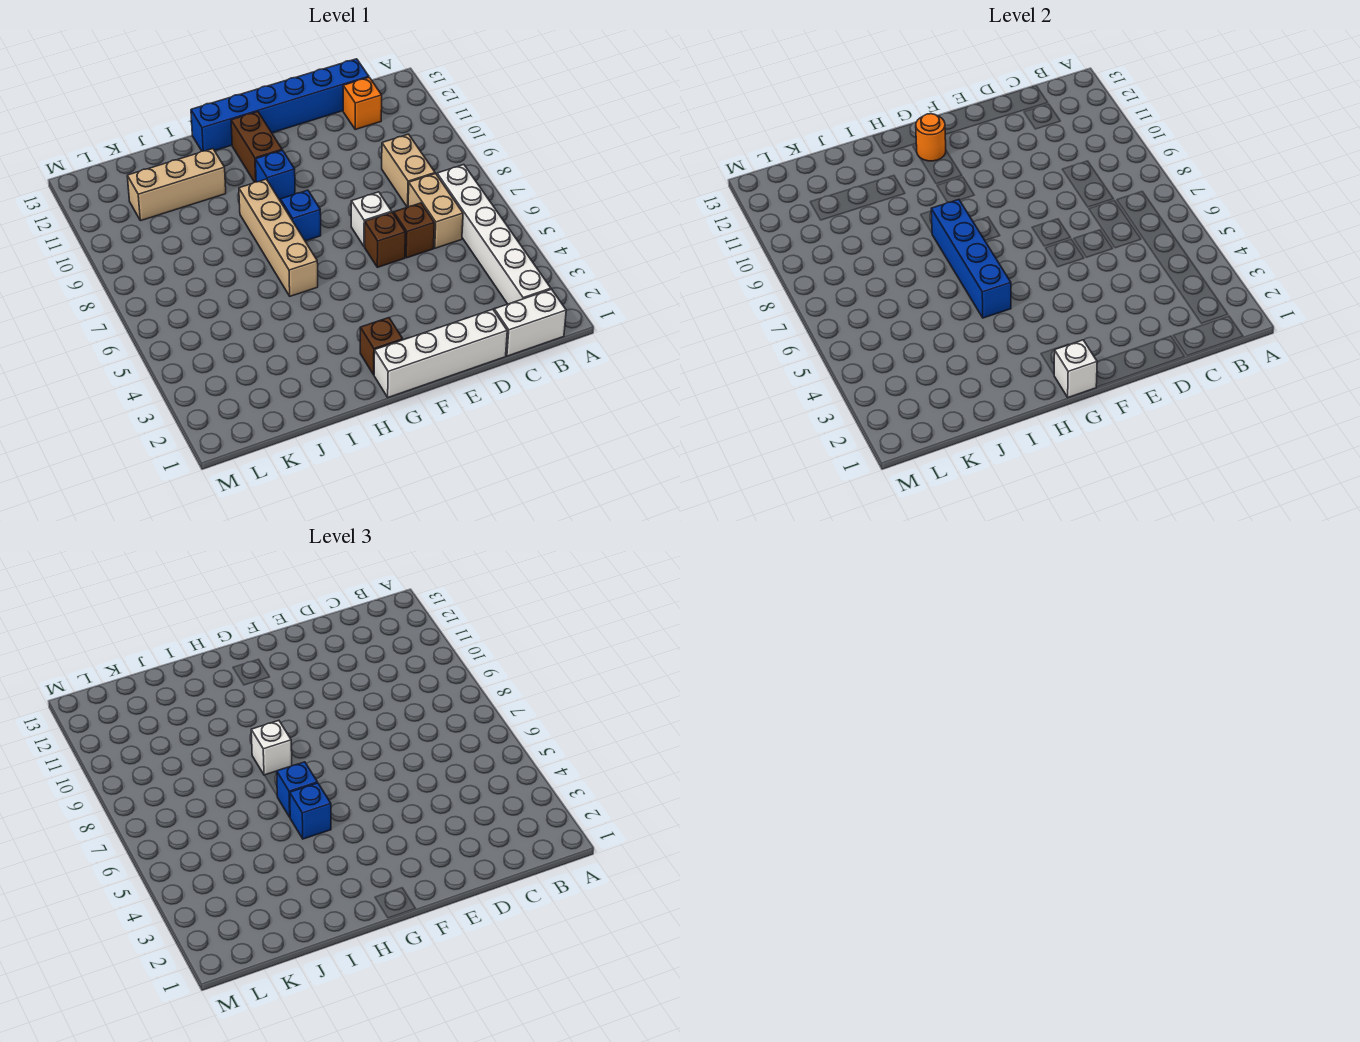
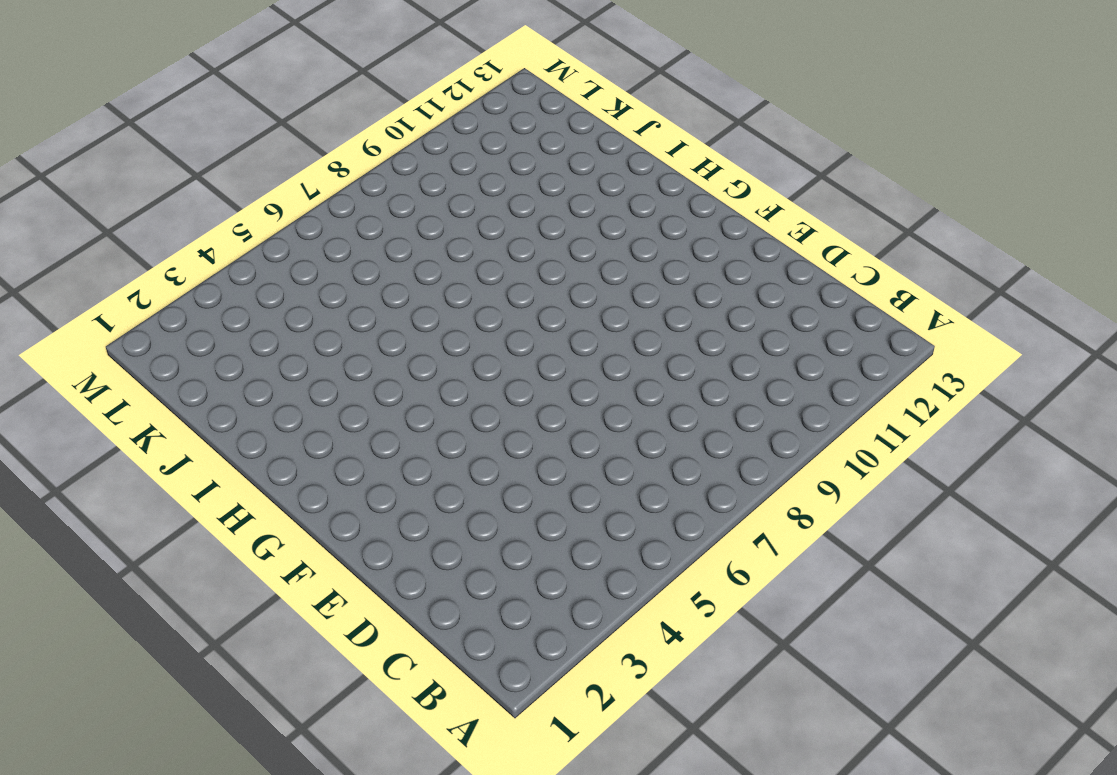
none -> white 1x2 brick [494,289,566,356]
none -> white 1x6 brick [437,165,551,304]
none -> tan 1x2 brick [408,174,463,248]

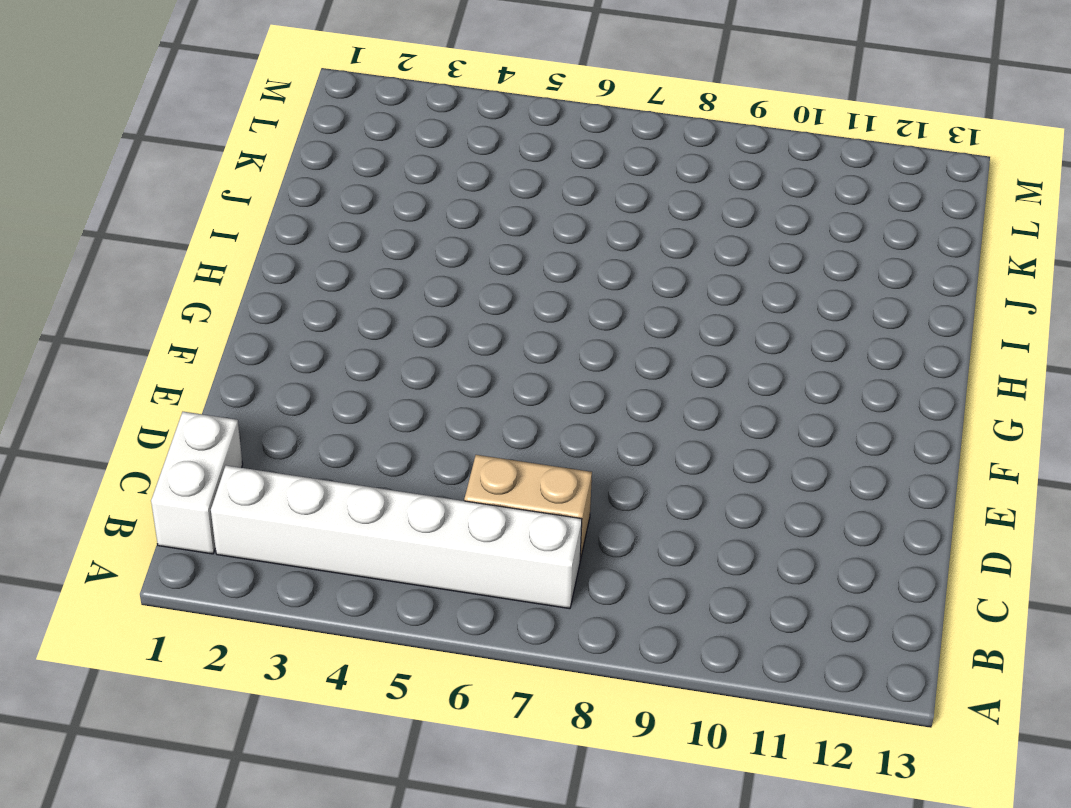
none -> tan 1x2 brick [382,134,435,207]
none -> orange 1x1 brick [343,77,382,129]
none -> blue 1x6 brick [191,59,369,151]

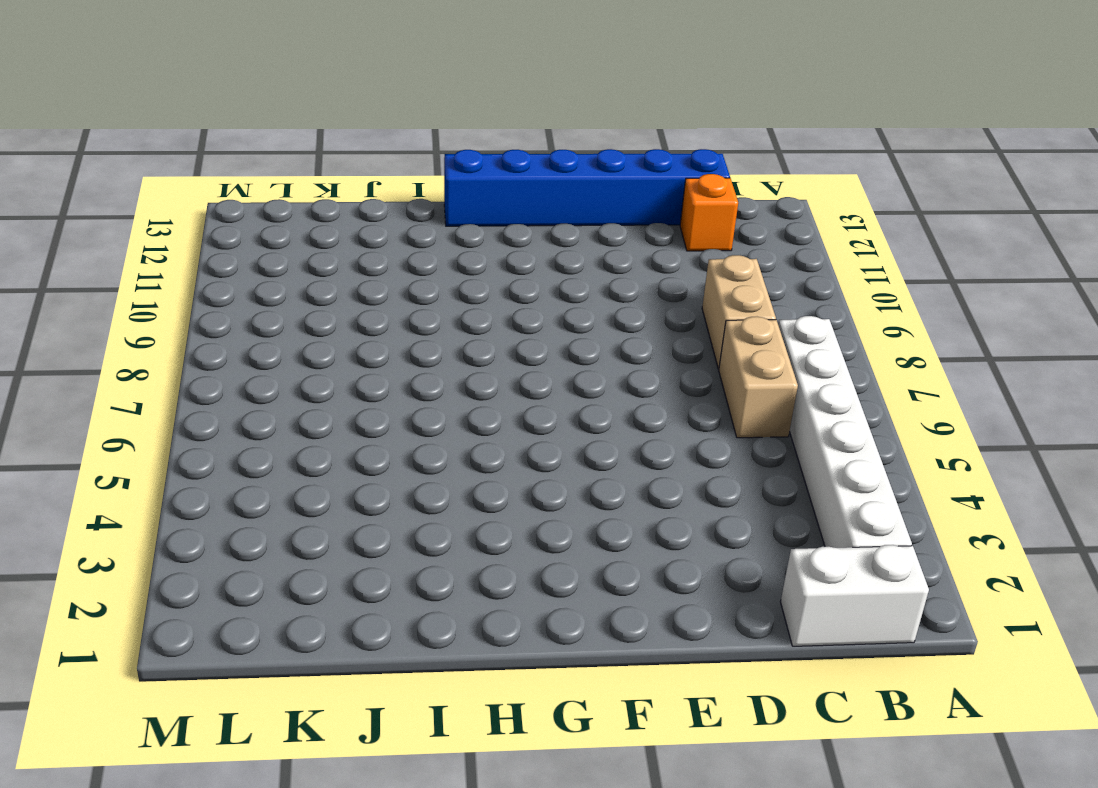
none -> white 1x4 brick [374,309,507,397]
none -> brown 1x1 brick [394,203,434,258]
none -> brown 1x1 brick [365,213,405,267]

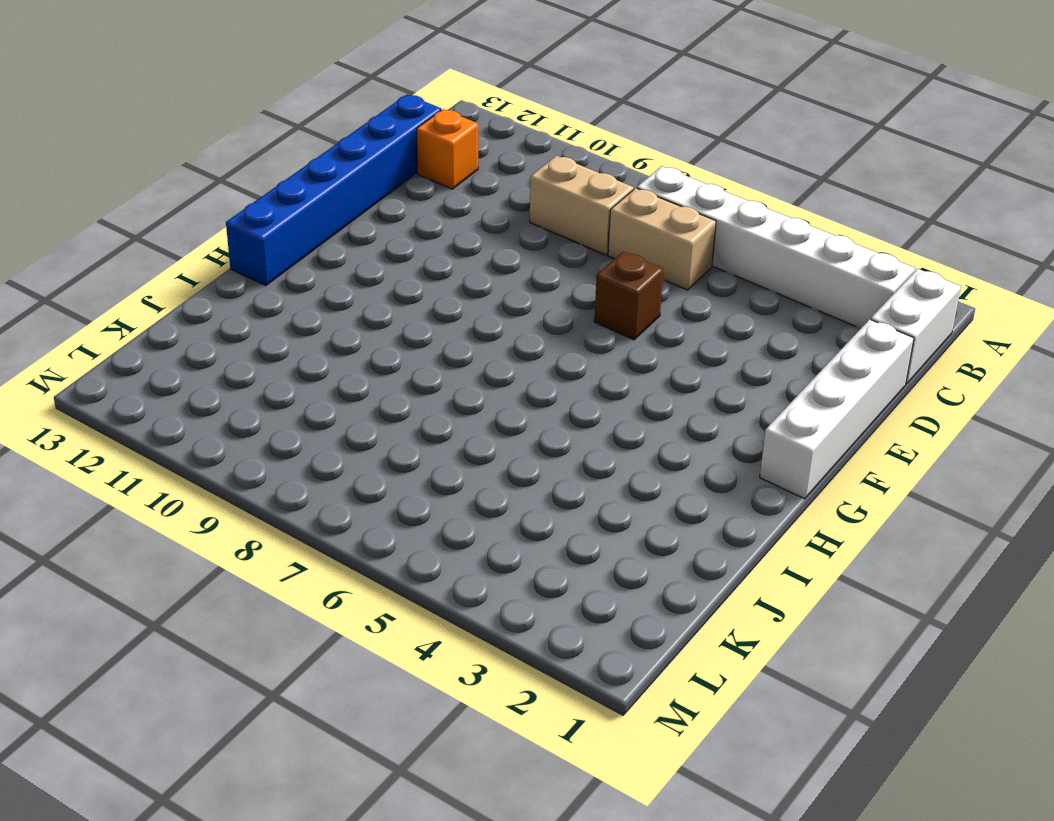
none -> brown 1x1 brick [394,203,434,258]
none -> white 1x1 brick [351,192,392,247]
none -> brown 1x1 brick [360,318,403,375]

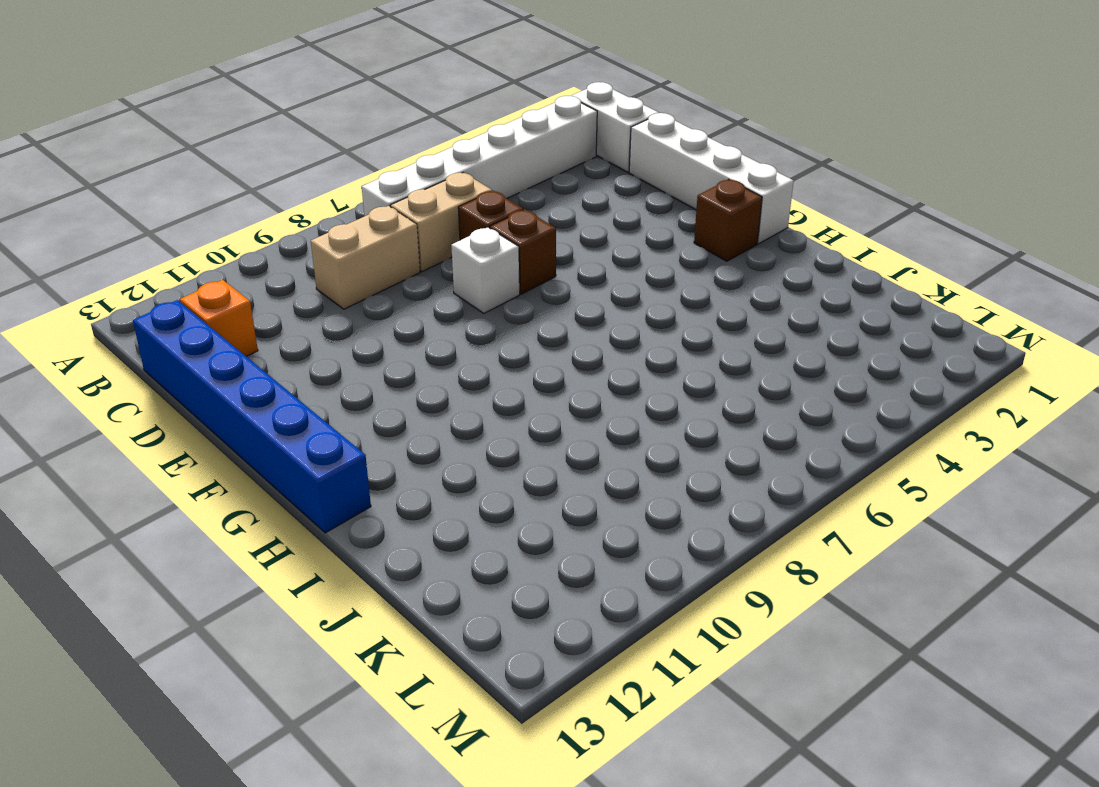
none -> blue 1x1 brick [281,190,321,241]
none -> blue 1x1 brick [255,150,295,200]
none -> brown 1x2 brick [231,112,282,182]

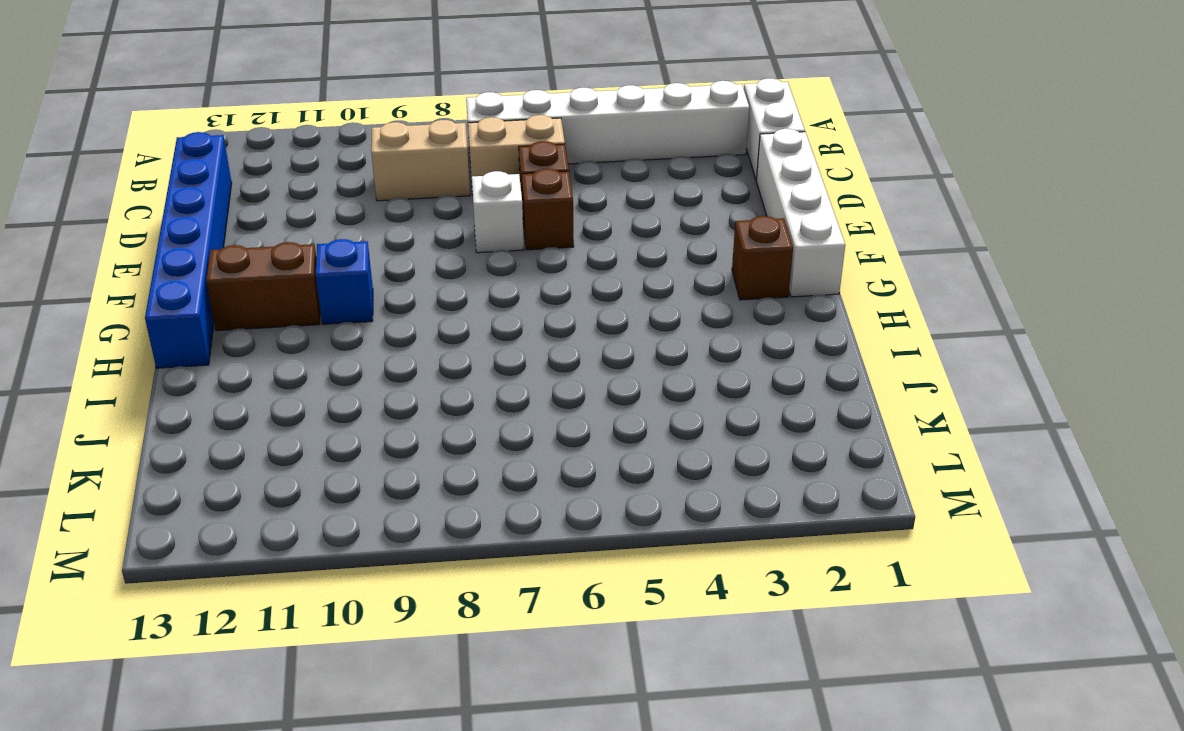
none -> orange 1x1 brick [343,77,382,129]
none -> blue 1x1 brick [281,190,321,241]
none -> tan 1x4 brick [239,179,318,296]

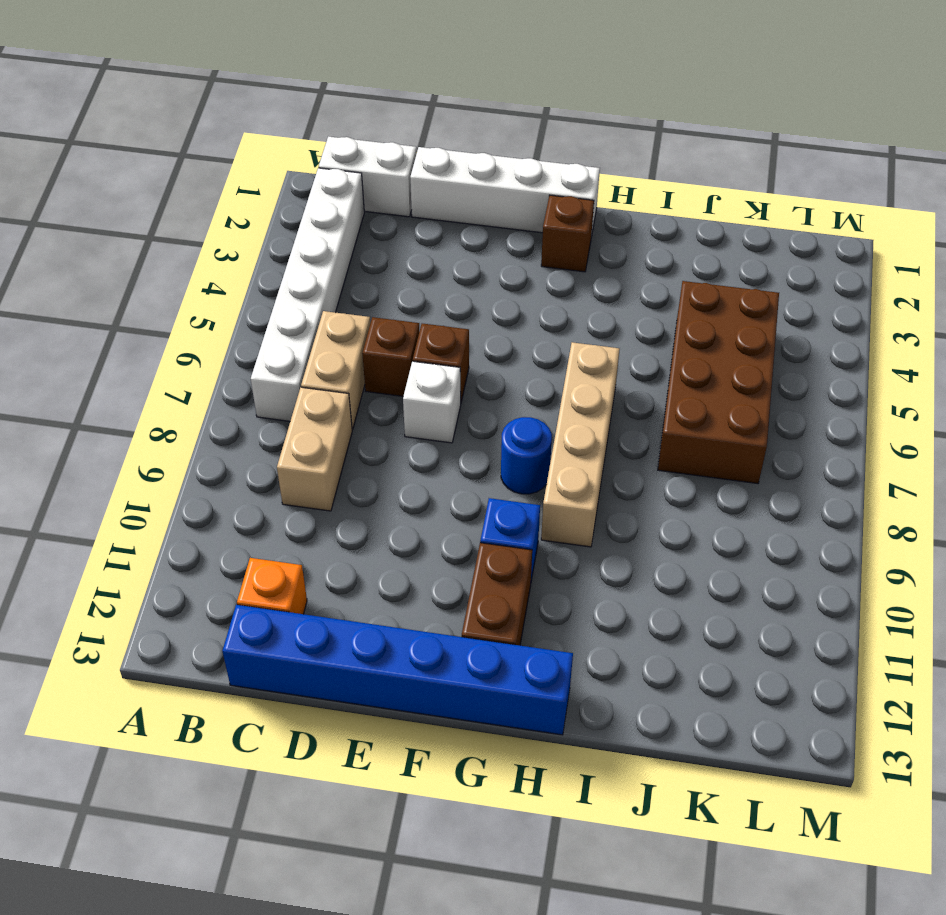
blue 1x1 round brick [501,417,552,494] -> blue 1x1 brick [281,190,321,241]
brown 2x4 brick [658,281,779,484] -> none
none -> tan 1x3 brick [127,149,226,221]
none -> white 1x1 brick [1054,340,1097,397]
none -> orange 1x1 round brick [916,114,946,161]

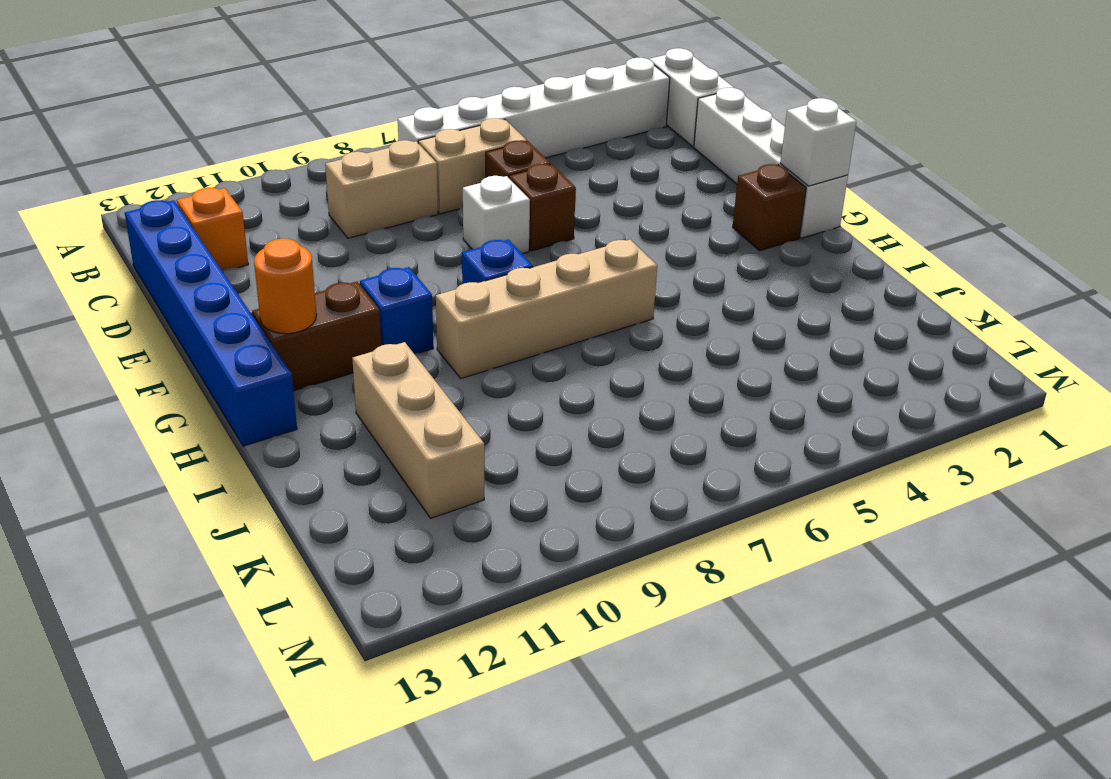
none -> blue 1x4 brick [931,200,1011,318]
none -> blue 1x1 brick [290,783,331,839]
none -> blue 1x1 brick [277,762,317,817]

